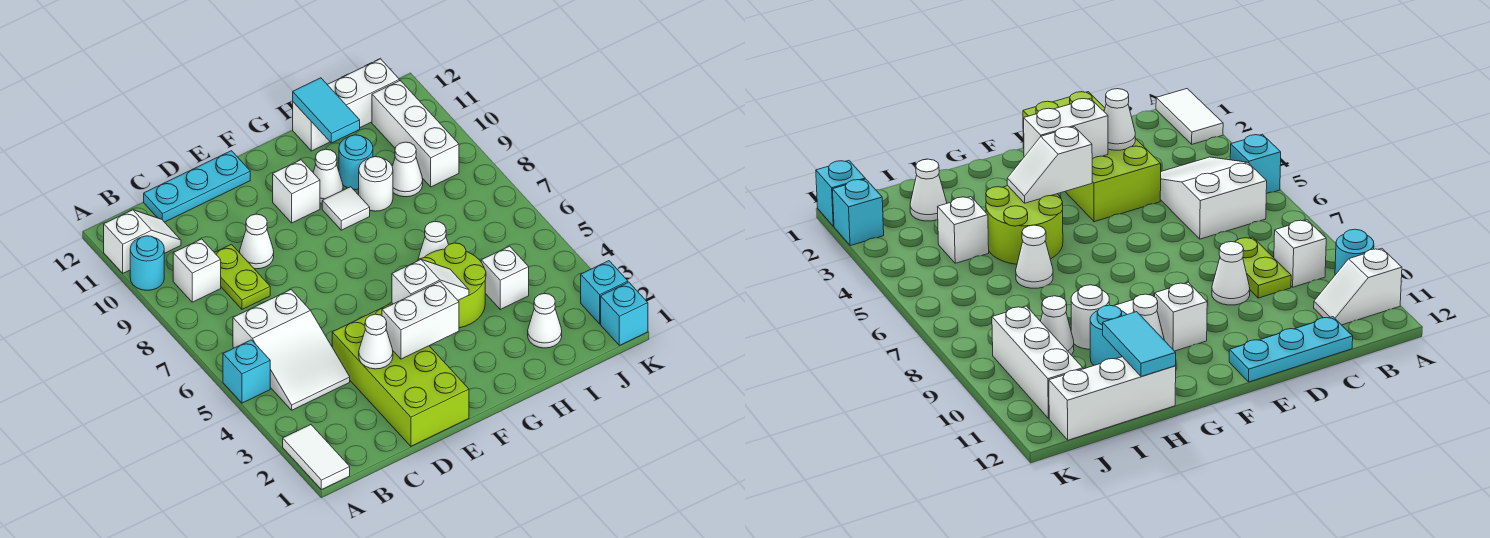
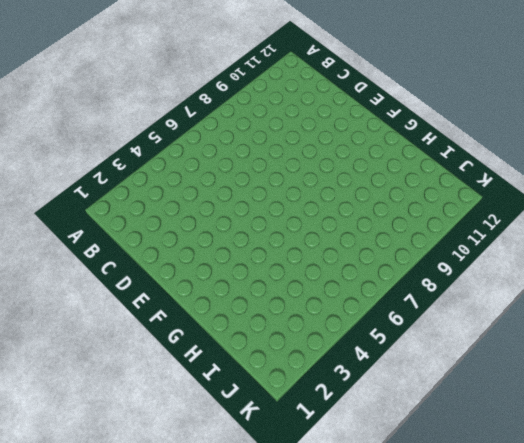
none -> white 1x2 tile [283,425,350,490]
none -> cyan 1x1 brick [223,340,270,403]
none -> cyan 1x1 round brick [130,236,164,290]

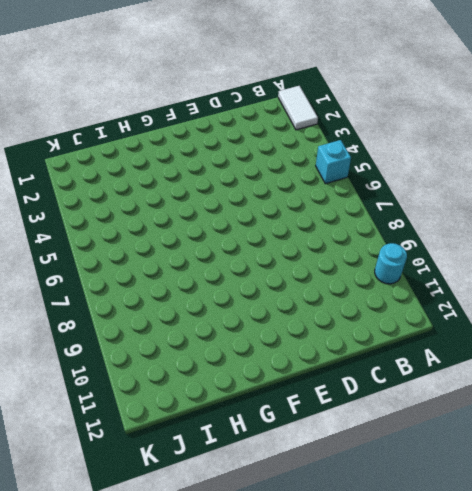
none -> white 1x2 slope [104,210,181,273]
none -> white 2x3 slope [233,290,350,410]
none -> white 1x1 brick [173,239,221,302]

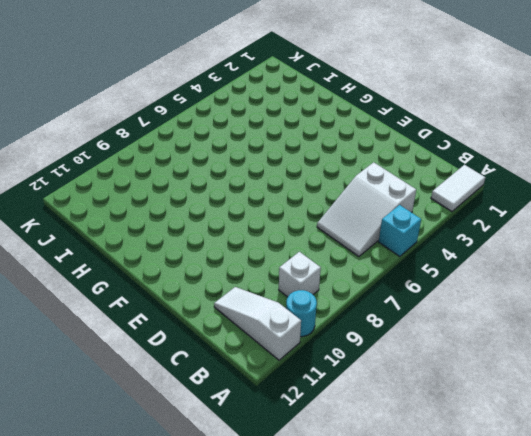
white 1x3 slope [214,287,301,360] -> white 1x2 slope [104,210,181,273]
white 2x3 slope [317,162,416,257] -> white 2x3 slope turned to [233,290,350,410]
none -> lime 1x2 plate [214,244,270,309]
none -> cyan 1x3 plate [144,151,250,222]
none -> lime 2x4 brick [332,304,469,446]

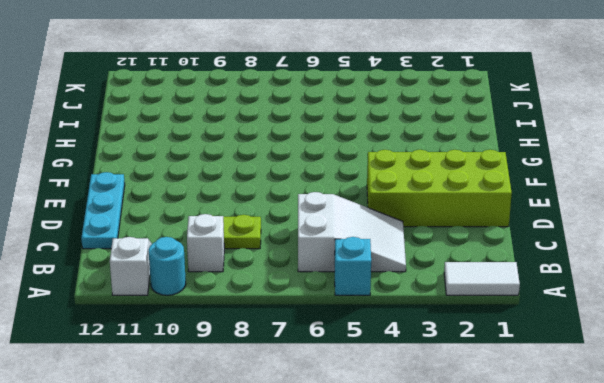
none -> white 1x1 cone [240,214,274,269]
none -> white 1x1 brick [273,160,320,223]
none -> lime 2x2 round brick [417,243,486,328]

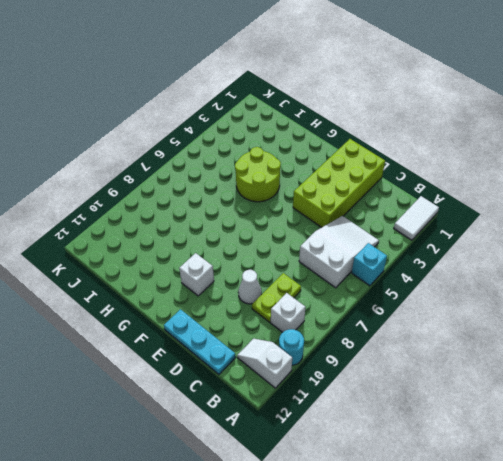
none -> white 1x1 tile [322,187,370,230]
none -> white 1x1 cone [313,149,343,203]
none -> white 1x1 cone [418,221,448,259]

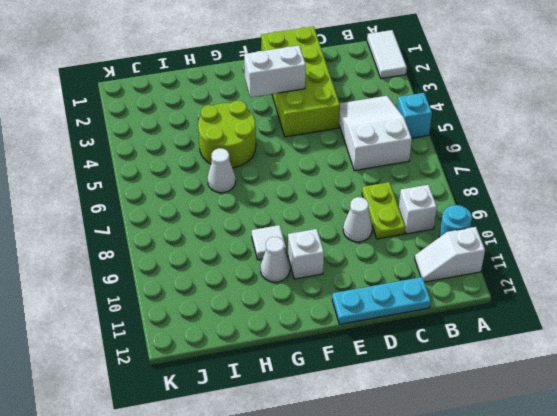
none -> white 1x1 round brick [359,157,393,211]
none -> cyan 1x1 round brick [339,135,373,190]
none -> white 1x3 brick [293,59,399,151]

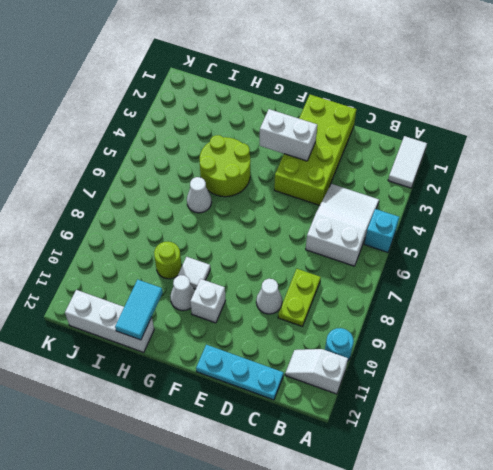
lime 1x1 round brick [154,242,182,279] -> white 1x1 round brick [359,157,393,211]
none -> white 1x1 brick [173,239,221,302]
none -> cyan 1x1 round brick [339,135,373,190]
none -> white 1x1 cone [528,293,562,348]

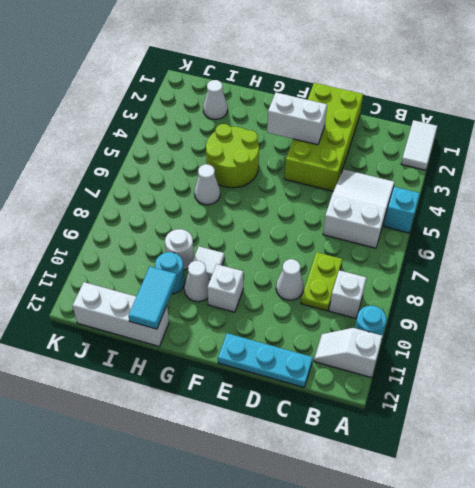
none -> white 1x1 brick [481,246,529,309]
none -> white 1x1 cone [392,142,423,197]
none -> white 1x3 brick [372,81,459,187]

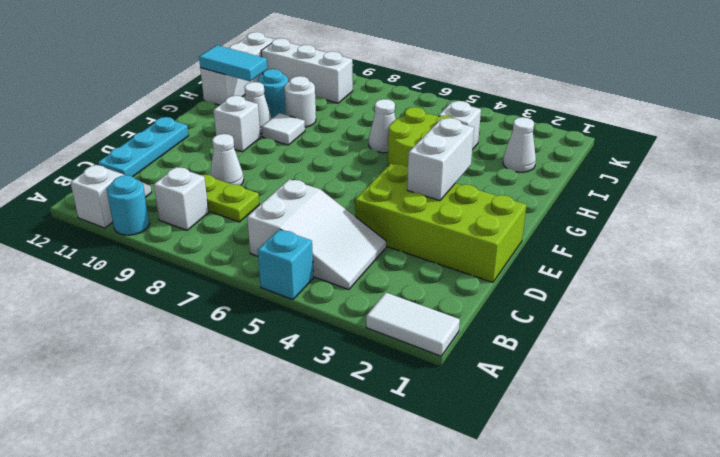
none -> white 1x1 cone [392,142,423,197]
none -> cyan 1x1 brick [601,282,648,346]
none -> cyan 1x1 brick [581,261,628,324]

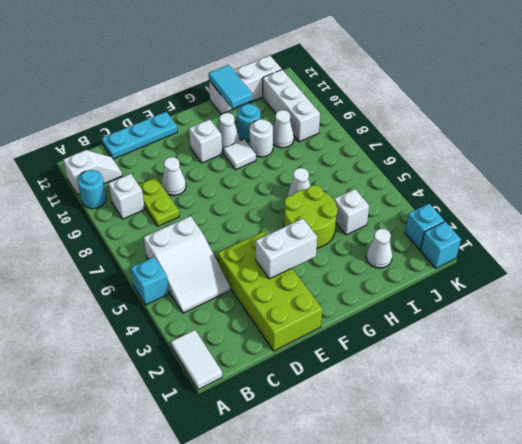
none -> white 1x1 cone [359,314,393,369]
none -> white 1x2 slope [392,260,469,304]

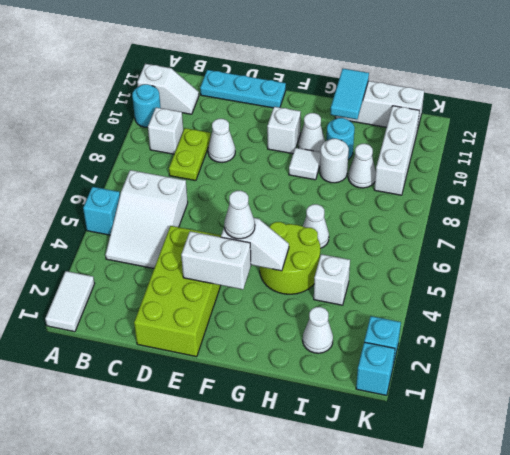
white 1x1 cone [224,191,255,239] -> white 1x1 cone moved to [359,314,393,369]

